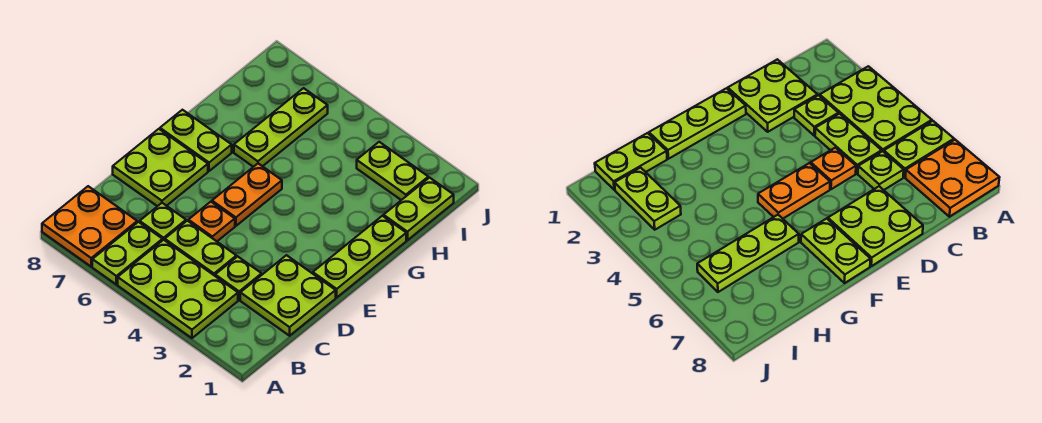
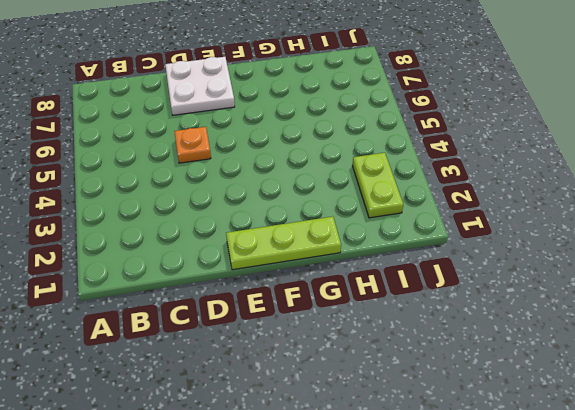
white 2x2 plate [165,57,235,115] -> lime 2x2 plate [113,129,208,206]
none -> lime 2x3 plate [118,240,238,338]
none -> lime 1x2 plate [92,222,162,285]
none -> orange 2x2 plate [42,186,137,267]

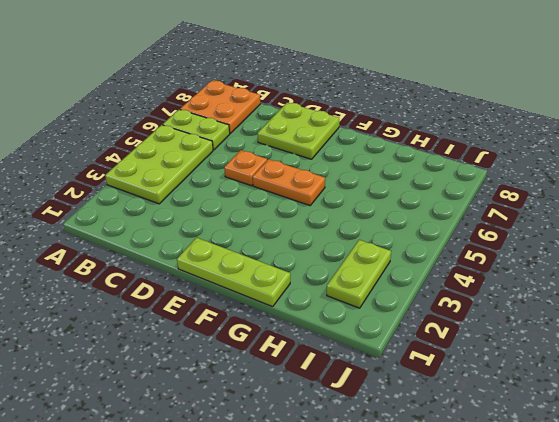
none -> lime 2x2 plate [240,255,336,336]
none -> lime 1x1 plate [215,256,262,300]
none -> lime 1x2 plate [165,221,236,276]

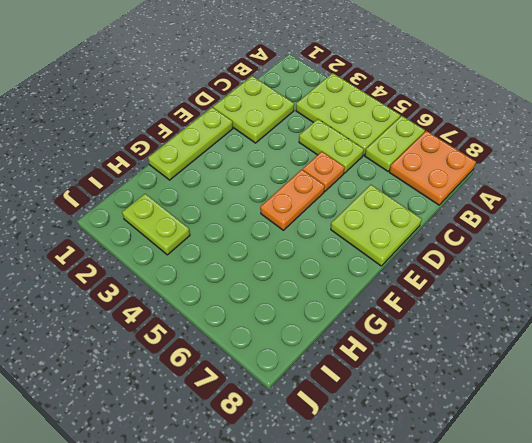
none -> lime 1x1 plate [215,256,262,300]
none -> lime 1x1 plate [140,203,186,241]
none -> lime 1x2 plate [160,110,232,171]

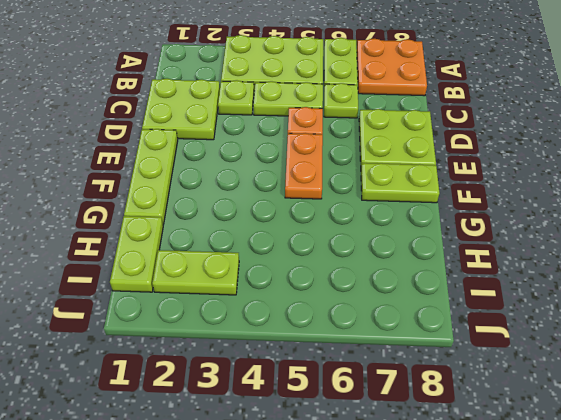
none -> lime 1x3 plate [234,88,328,167]

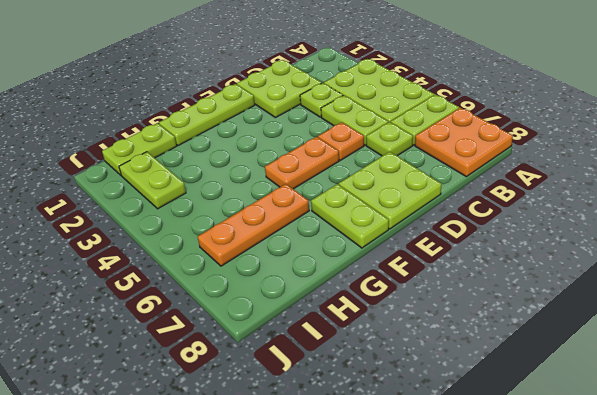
orange 1x3 plate [198,184,309,266] -> lime 1x3 plate [234,88,328,167]

